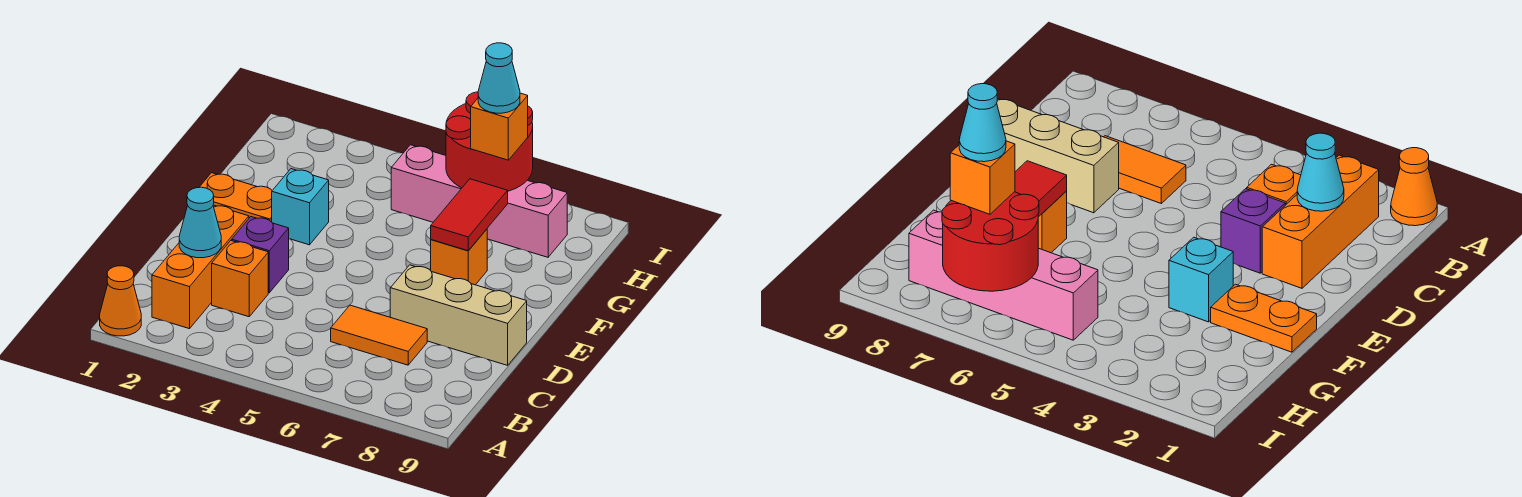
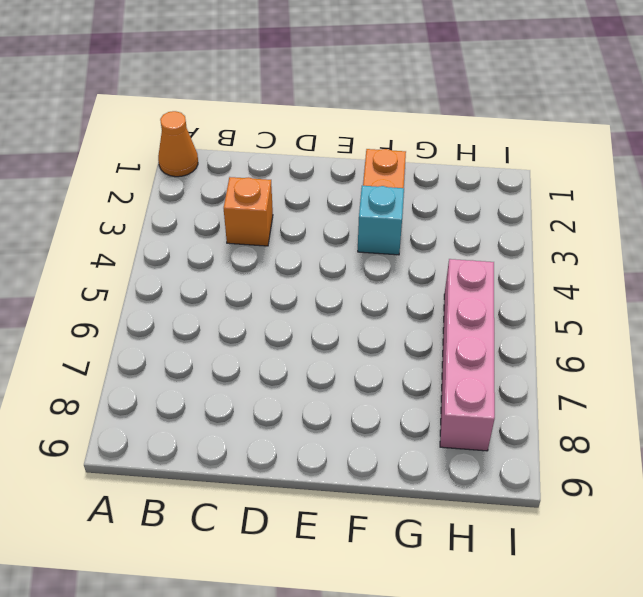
none -> orange 1x3 brick [152,205,249,329]
none -> orange 1x2 tile [331,305,427,365]
none -> purple 1x1 brick [232,217,289,293]

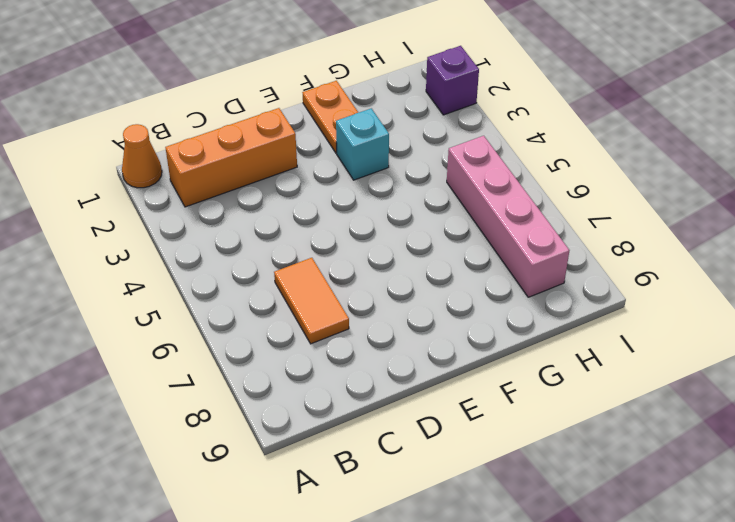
purple 1x1 brick [426,46,479,115] -> purple 1x1 brick moved to [232,217,289,293]
none -> orange 1x1 brick [212,241,268,317]
none -> tan 1x3 brick [390,265,527,365]
none -> orange 1x1 brick [431,229,487,285]

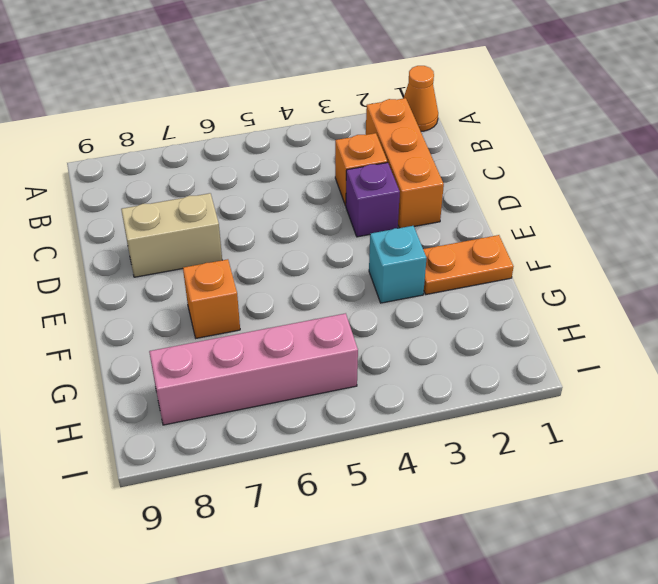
tan 1x2 brick [121,193,222,277] -> tan 1x3 brick [390,265,527,365]
none -> orange 1x2 tile [331,305,427,365]
none -> cyan 1x1 cone [179,187,221,258]
none -> red 1x2 tile [431,179,508,251]

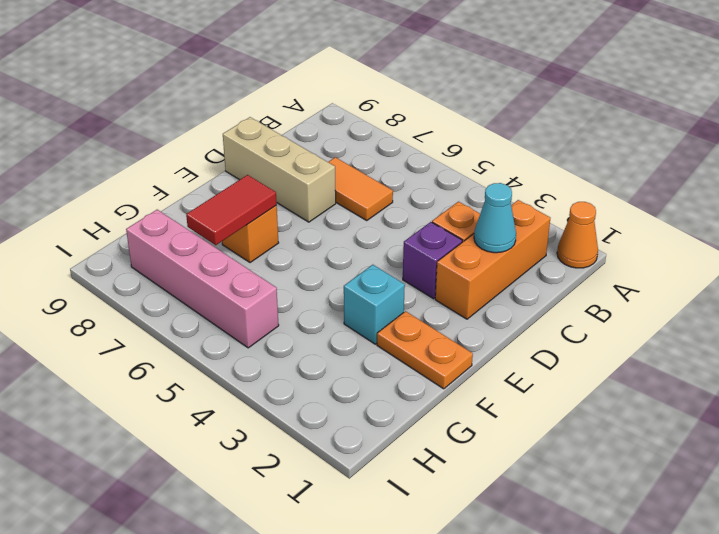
none -> red 2x2 round brick [446,92,533,191]
none -> orange 1x1 brick [471,93,528,160]
none -> cyan 1x1 cone [478,43,520,113]

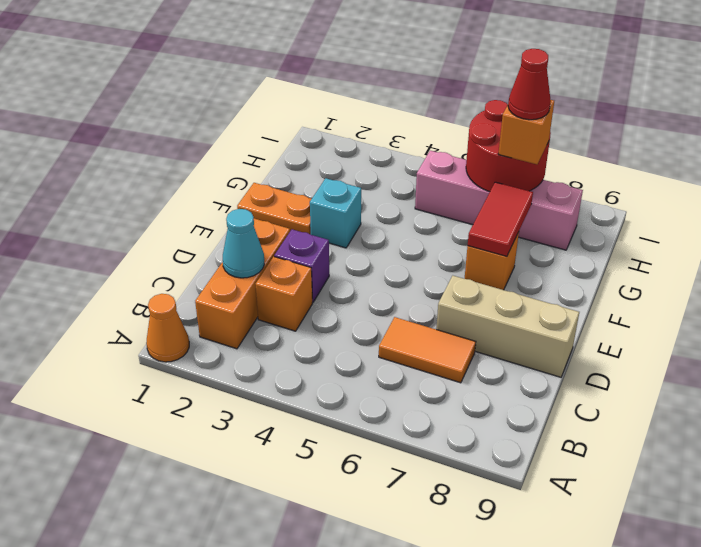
red 1x1 cone [508,49,551,120] -> cyan 1x1 cone [478,43,520,113]

